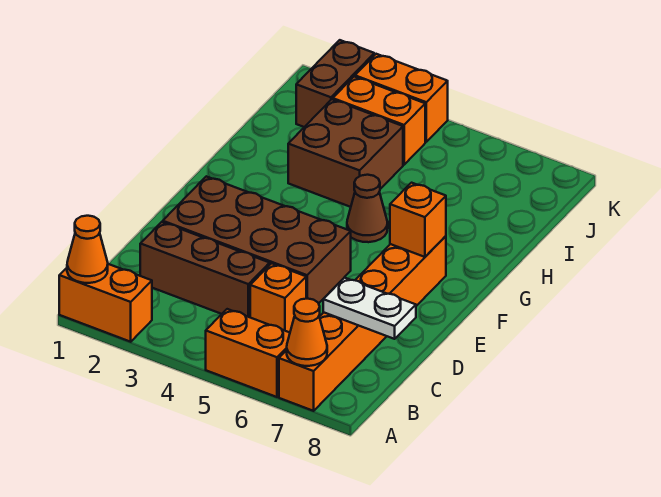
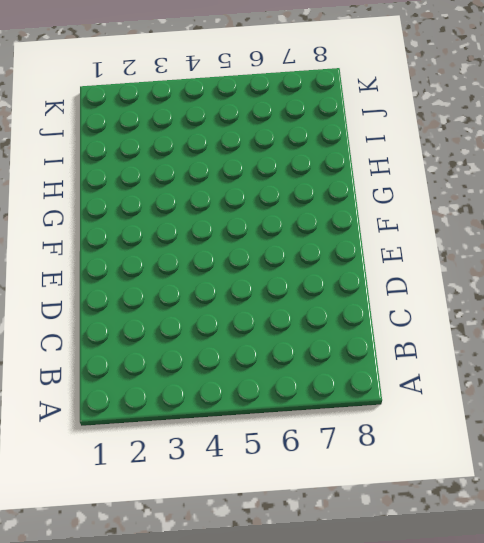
none -> orange 1x2 brick [59,264,152,342]
none -> orange 1x2 brick [206,309,290,397]
none -> orange 1x6 brick [279,236,446,411]

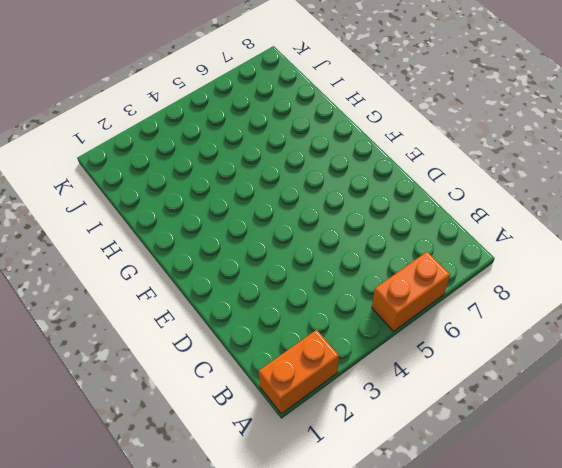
none -> orange 1x6 brick [279,236,446,411]
none -> brown 1x3 brick [140,222,270,317]
none -> orange 1x1 brick [250,263,306,332]

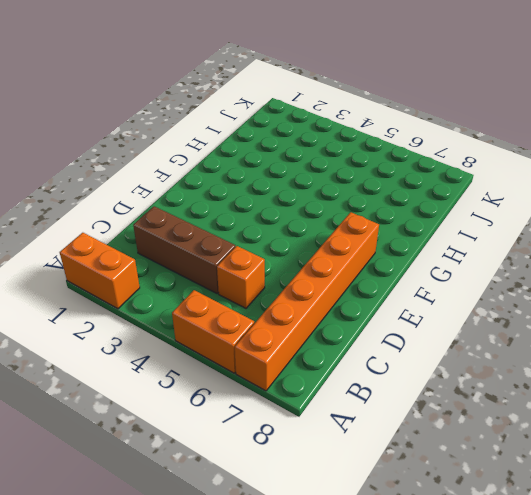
none -> brown 2x4 brick [163,176,351,303]
none -> brown 1x1 cone [347,175,388,242]
none -> brown 2x2 brick [288,99,403,207]

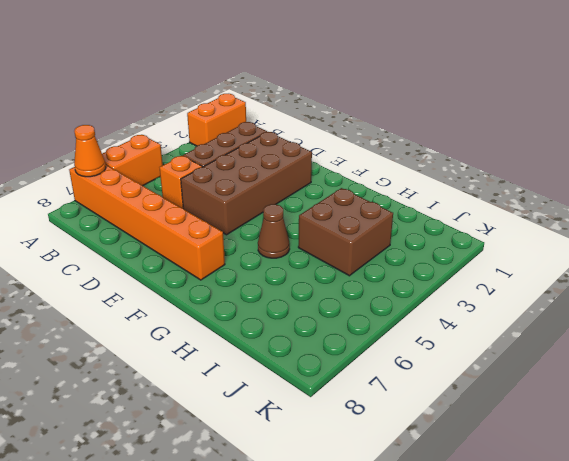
none -> brown 1x2 brick [296,40,374,127]
none -> orange 1x2 brick [333,77,425,165]
none -> orange 1x2 brick [355,54,448,142]

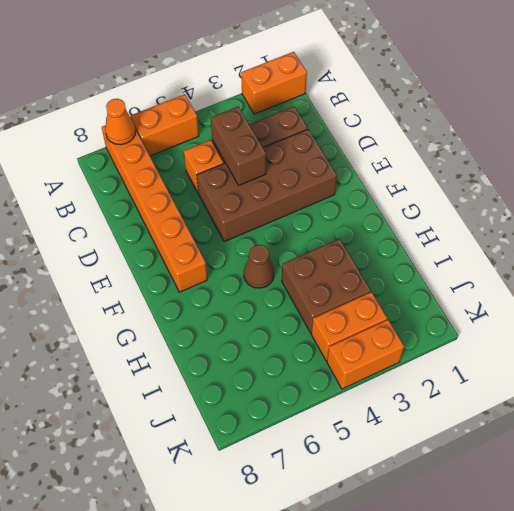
brown 1x2 brick [211,107,266,185] -> brown 1x2 brick moved to [296,40,374,127]
none -> orange 1x1 cone [67,216,108,283]
none -> white 1x2 plate [323,278,416,339]
none -> orange 1x1 brick [390,183,446,257]

